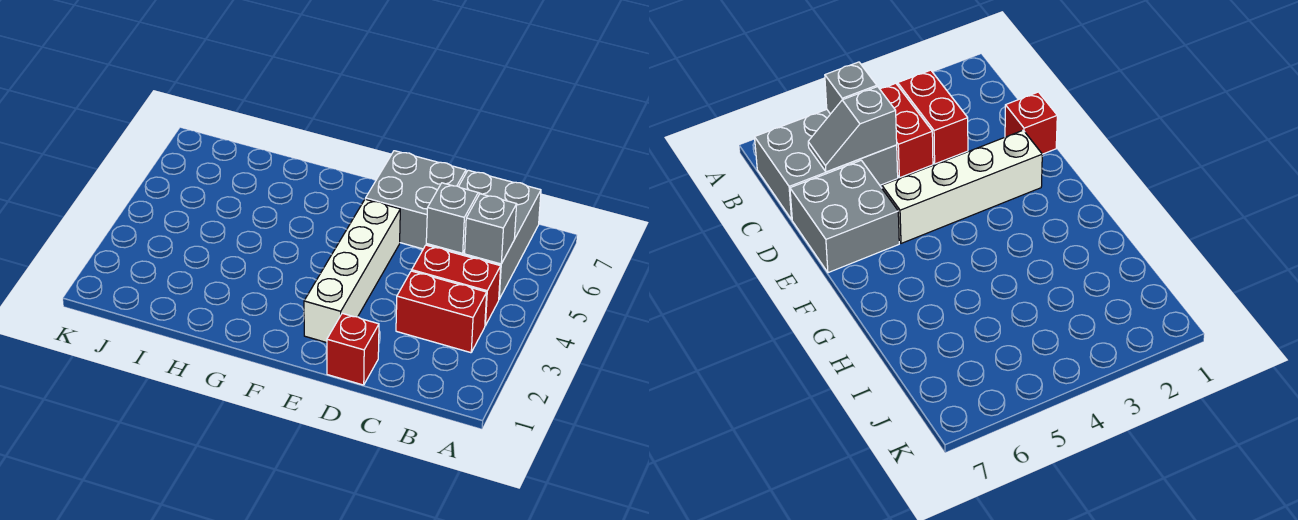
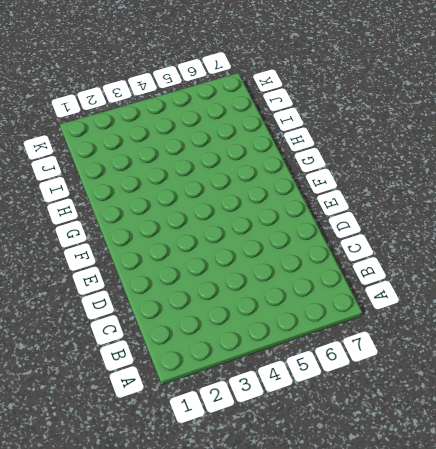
none -> red 1x2 brick [396,271,487,353]
none -> red 1x2 brick [412,245,501,326]

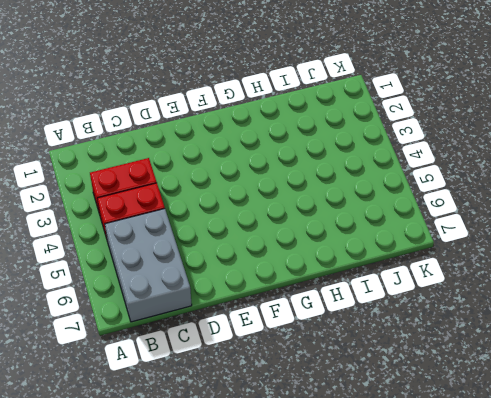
none -> red 1x1 brick [327,313,379,385]
none -> grey 2x2 brick [366,151,466,249]

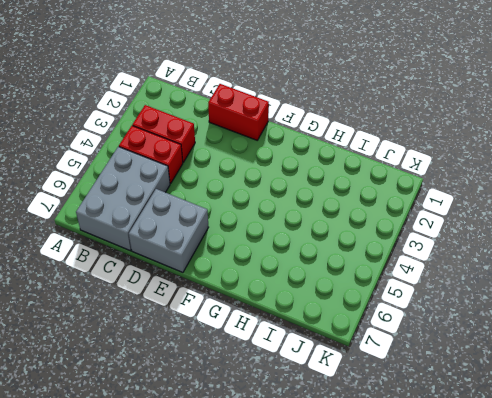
red 1x2 brick [208,84,269,140] -> red 1x1 brick [327,313,379,385]
none -> white 1x4 brick [304,199,400,343]
none -> grey 1x1 brick [465,194,517,264]

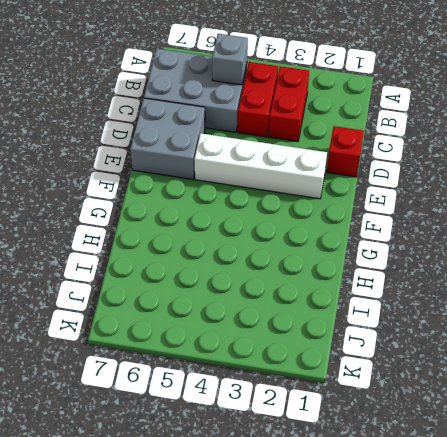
none -> grey 1x2 slope [426,183,481,253]

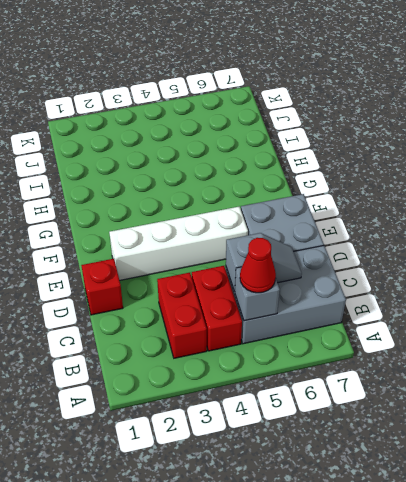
red 1x1 cone [240,238,276,293] -> none

